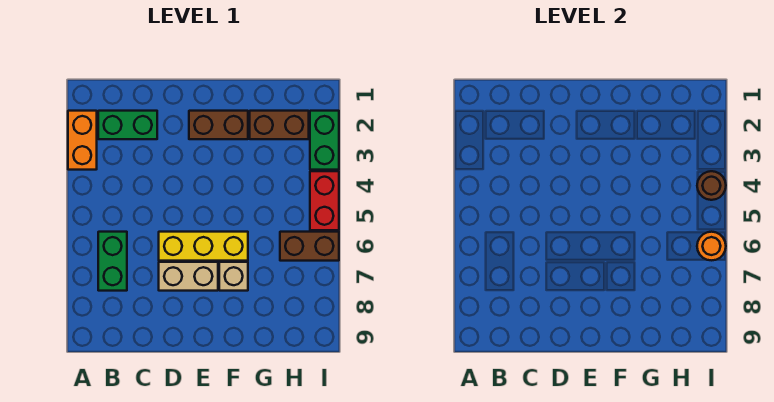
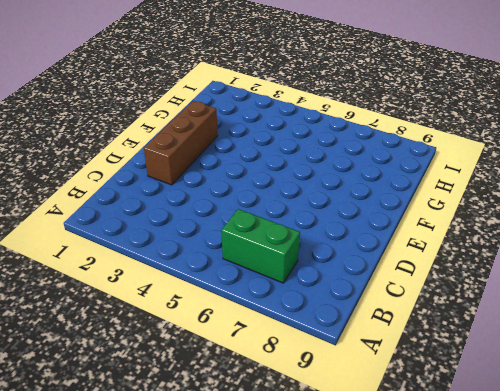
brown 1x3 brick [144,101,218,185] -> brown 1x2 brick [189,111,248,139]
none -> orange 1x2 brick [68,111,97,170]
none -> green 1x2 brick [98,111,157,139]
none -> yellow 1x3 brick [159,232,248,261]

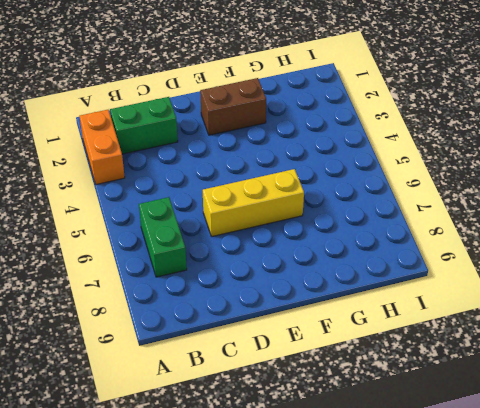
none -> tan 1x2 brick [159,262,218,291]
none -> tan 1x1 brick [219,262,248,291]
none -> brown 1x2 brick [250,111,309,139]

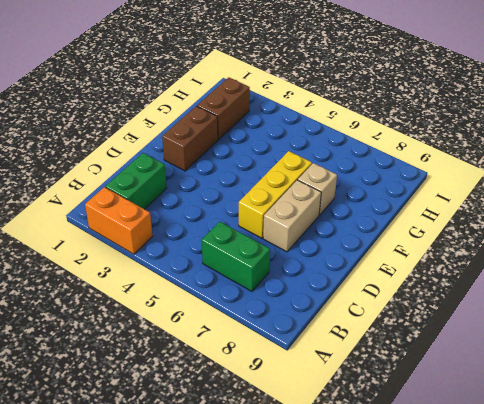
none -> brown 1x2 brick [280,232,339,261]
none -> green 1x2 brick [310,111,339,170]
none -> red 1x2 brick [310,171,339,230]

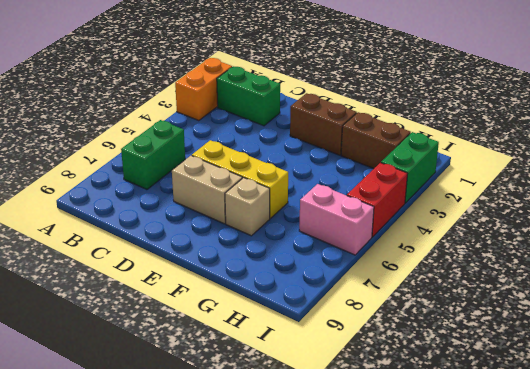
pink 1x2 brick [299,184,374,255] -> brown 1x2 brick [280,232,339,261]
none -> brown 1x1 round brick [697,171,726,200]
none -> orange 1x1 round brick [697,232,726,260]

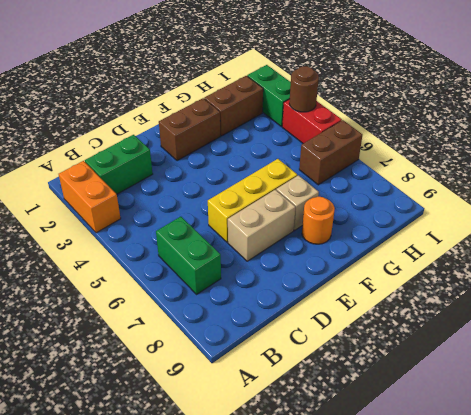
orange 1x1 round brick [302,197,335,244] -> orange 1x1 round brick moved to [697,232,726,260]

